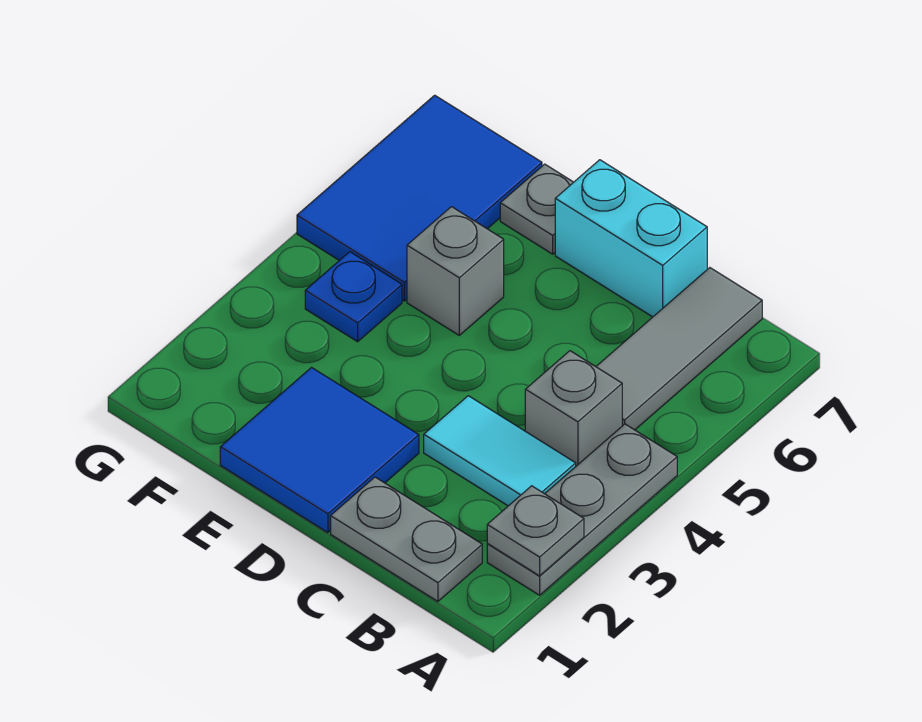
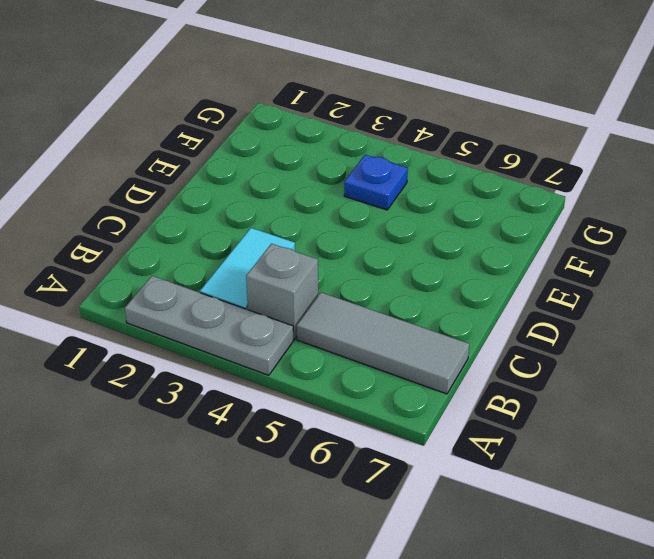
none -> grey 1x2 plate [331,477,482,601]
none -> cyan 1x2 brick [555,160,707,317]
none -> blue 2x2 tile [220,368,419,533]

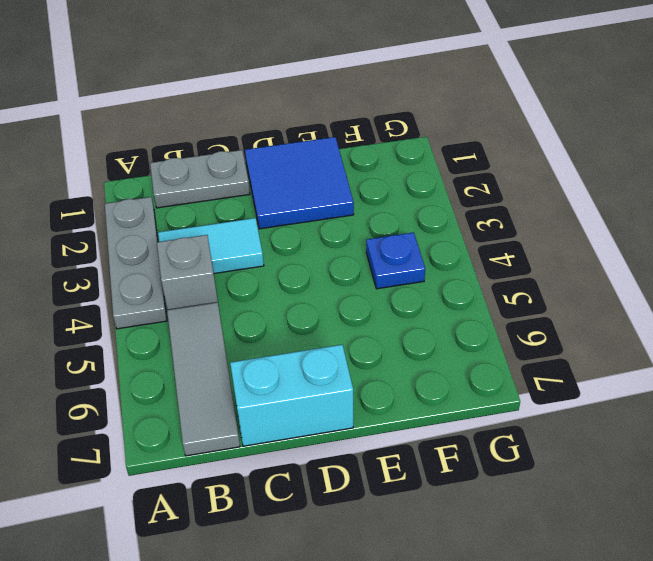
none -> grey 1x1 brick [407,207,504,335]
none -> grey 1x1 plate [500,164,573,254]
none -> blue 2x3 tile [297,95,542,301]

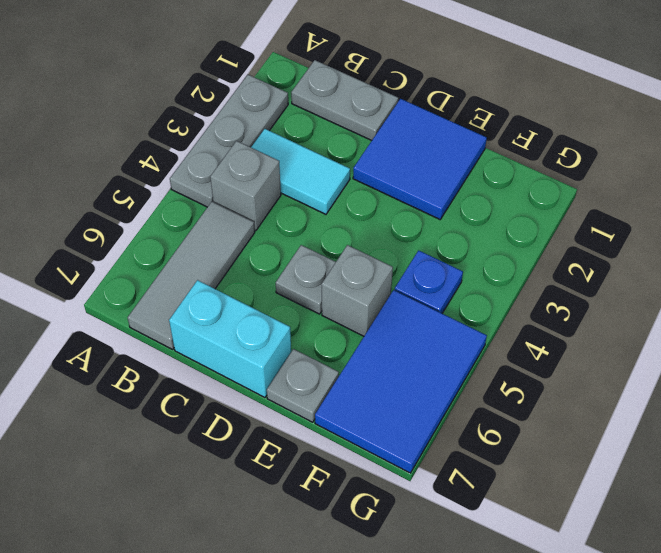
grey 1x1 plate [276,245,336,314] -> grey 1x1 plate moved to [487,486,584,576]

